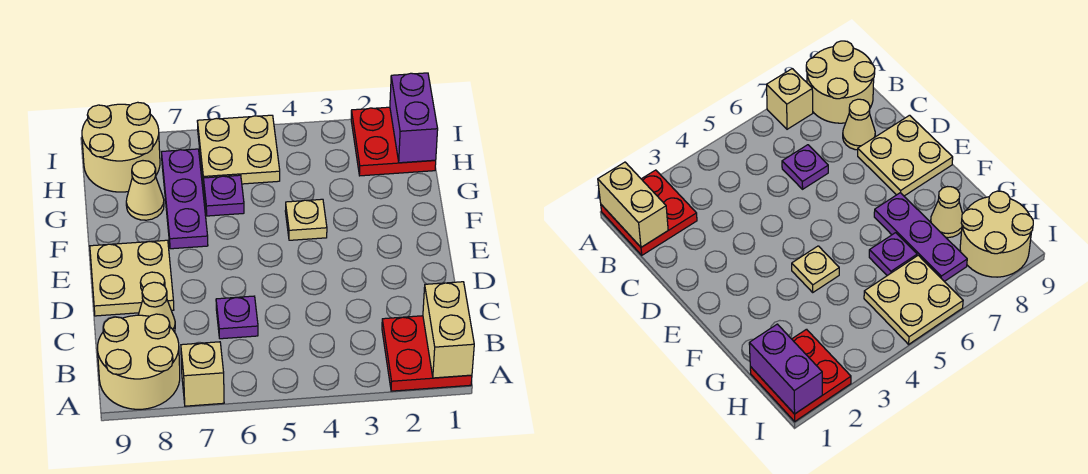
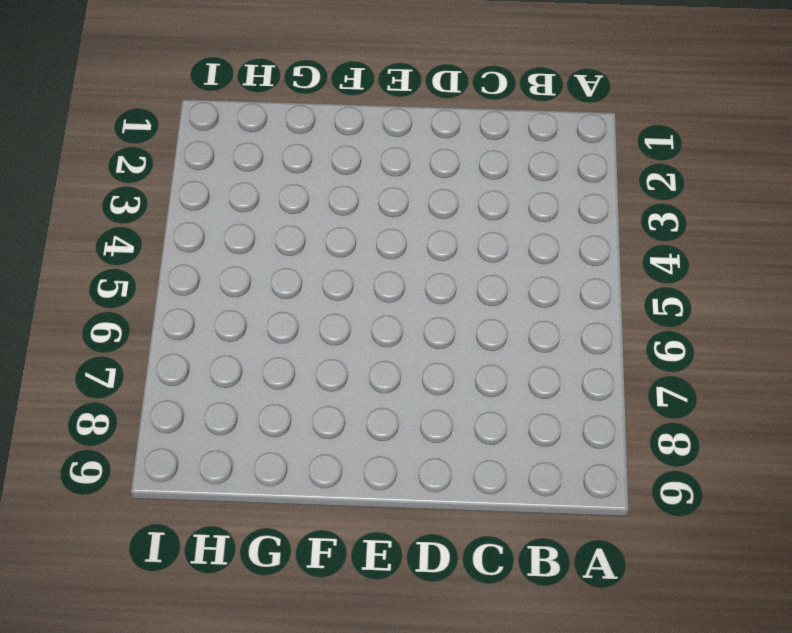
none -> red 2x2 plate [382,316,472,391]
none -> tan 1x1 brick [181,342,224,406]
none -> tan 2x2 round brick [97,314,180,409]

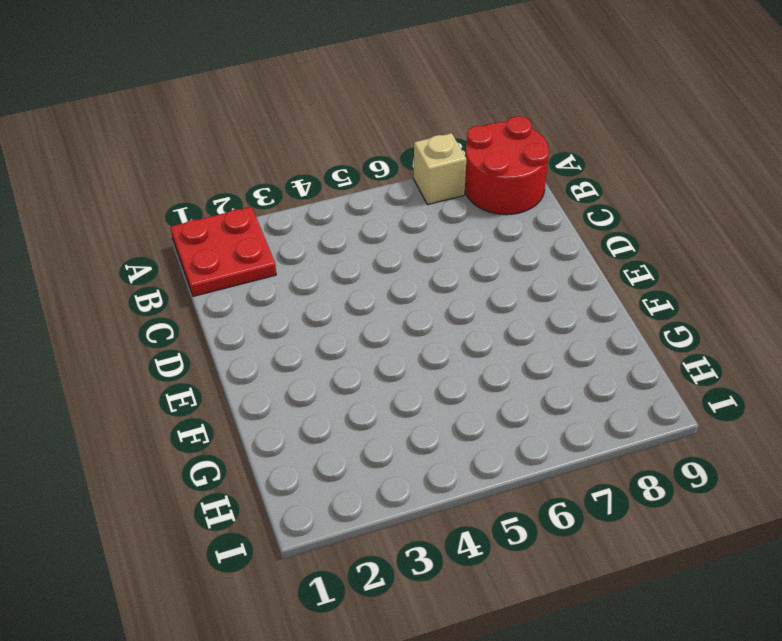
red 2x2 round brick [465,116,549,215] -> tan 2x2 round brick [97,314,180,409]
none -> purple 1x1 plate [216,296,258,339]
none -> tan 1x1 cone [138,282,175,332]
none -> tan 2x2 plate [90,240,174,316]

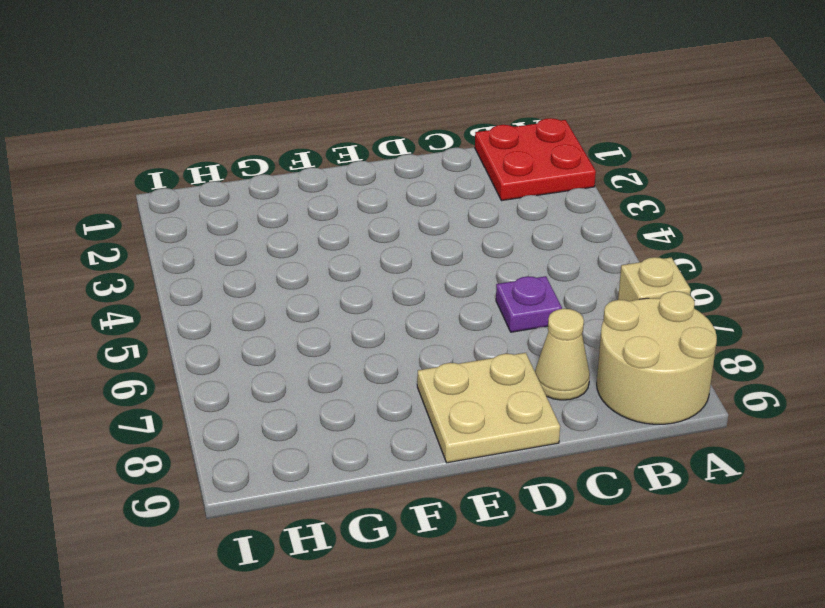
none -> tan 1x1 plate [285,199,327,240]
none -> purple 1x3 plate [162,149,208,249]
none -> purple 1x1 plate [203,175,244,216]

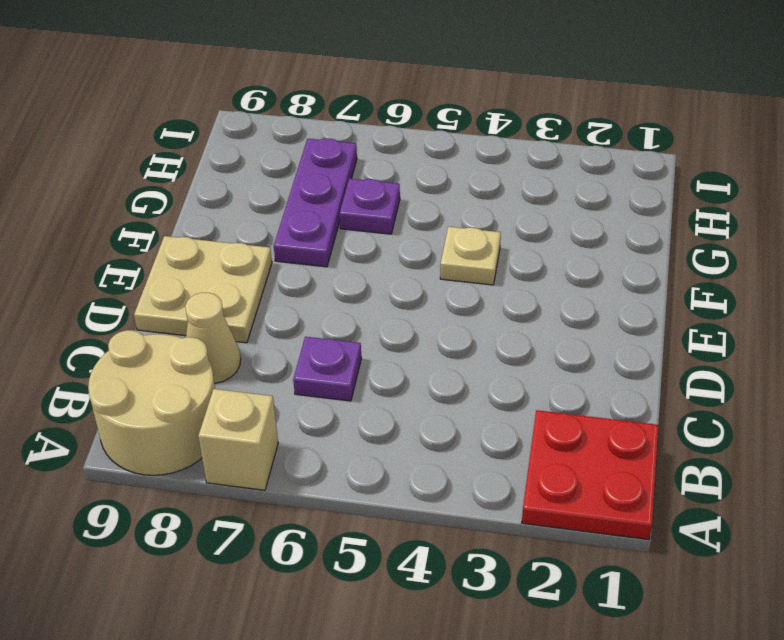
none -> tan 1x1 cone [126,161,164,220]
none -> red 2x2 plate [351,107,436,176]
none -> tan 2x2 plate [197,115,280,186]

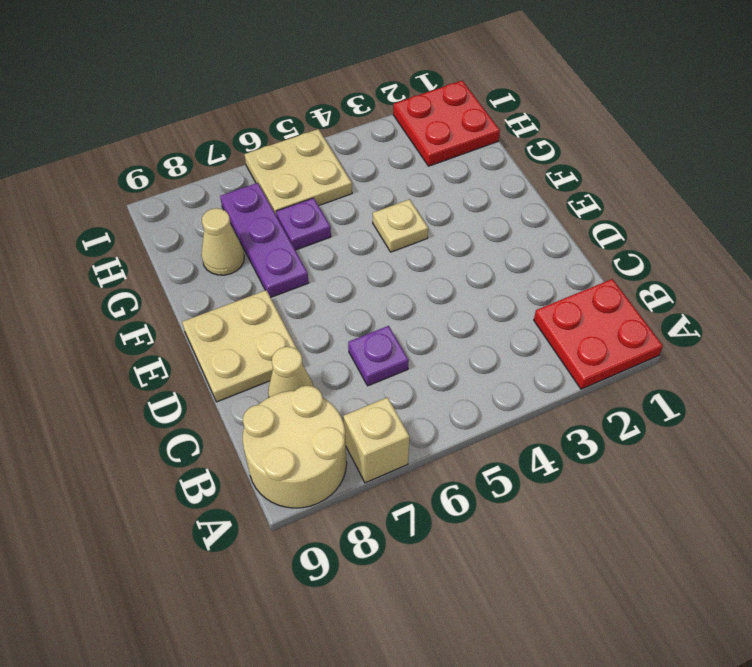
none -> tan 2x2 round brick [82,102,160,192]
none -> tan 1x2 brick [423,282,474,378]
none -> purple 1x2 brick [390,73,438,163]

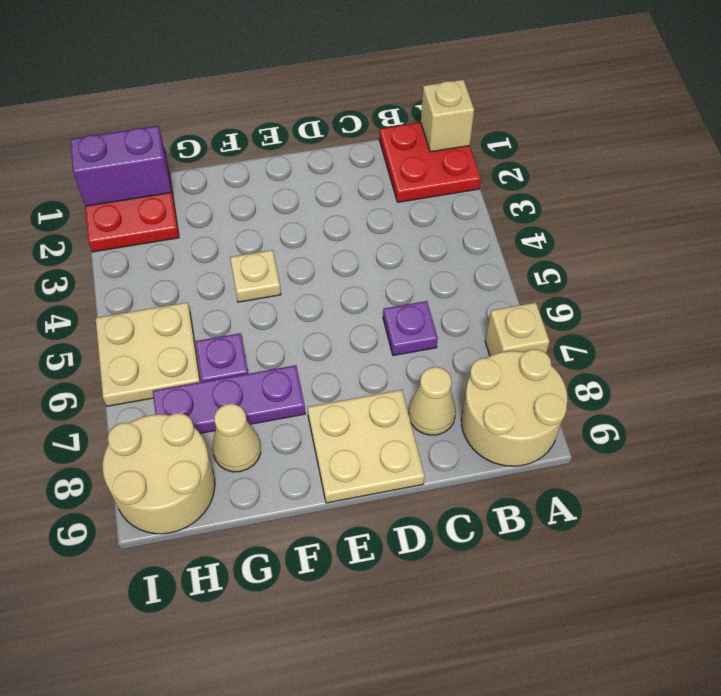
tan 1x1 brick [421,80,474,152] -> tan 1x2 brick [423,282,474,378]

